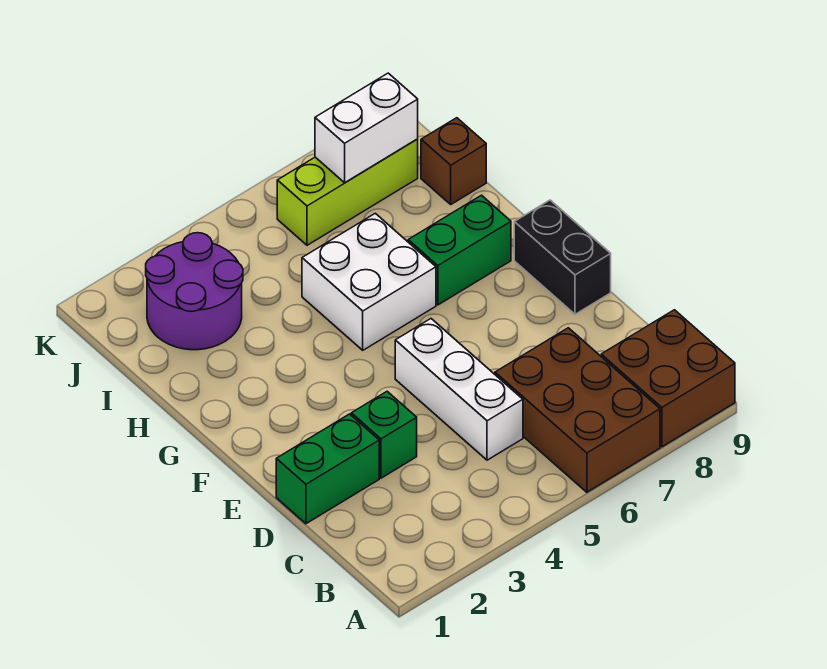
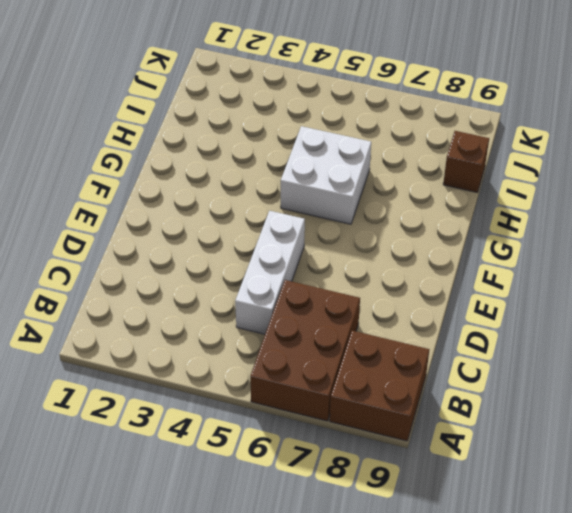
none -> green 1x2 brick [276,414,379,524]
none -> green 1x1 brick [351,392,417,478]
none -> black 1x2 brick [514,200,611,314]

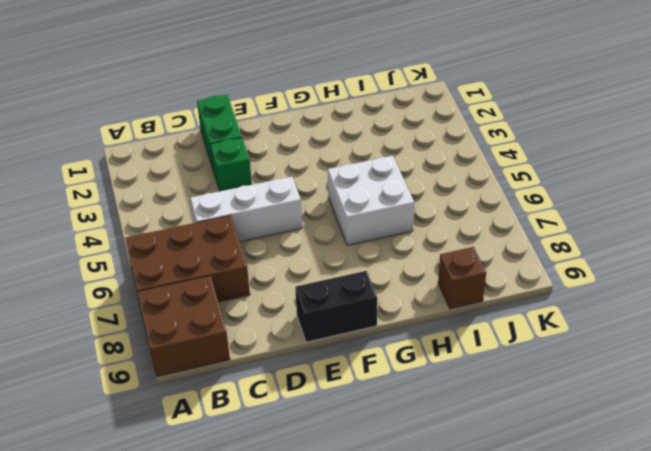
none -> green 1x2 brick [408,195,511,305]
none -> purple 2x2 round brick [146,233,243,350]
none -> lime 1x3 brick [277,139,418,245]

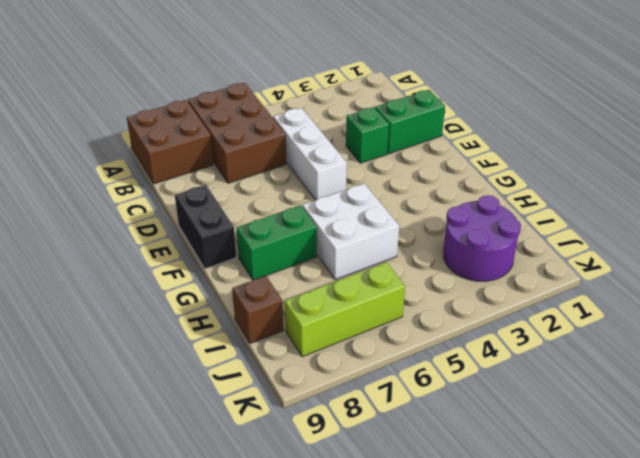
none -> white 1x2 brick [315,73,418,183]

